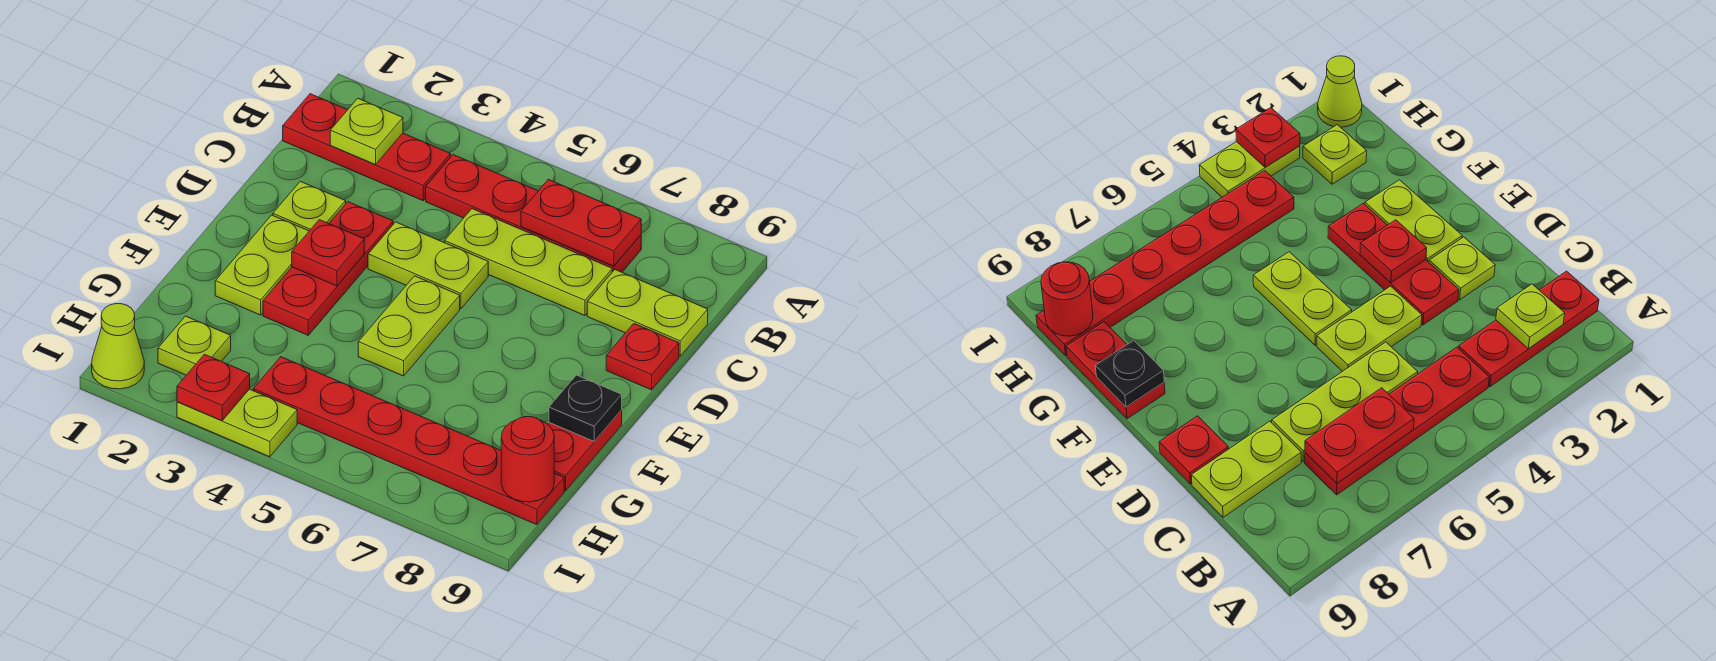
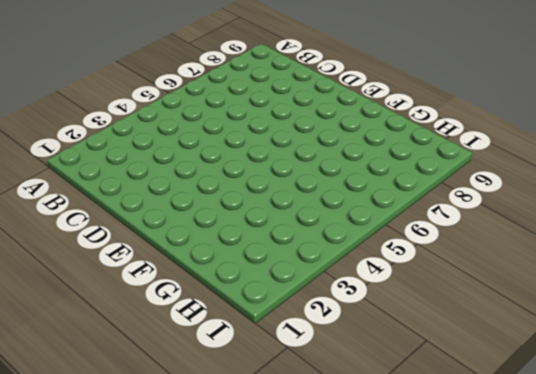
none -> red 1x3 plate [283,94,451,201]
none -> red 1x4 plate [426,155,641,272]
none -> lime 1x3 plate [445,209,612,315]

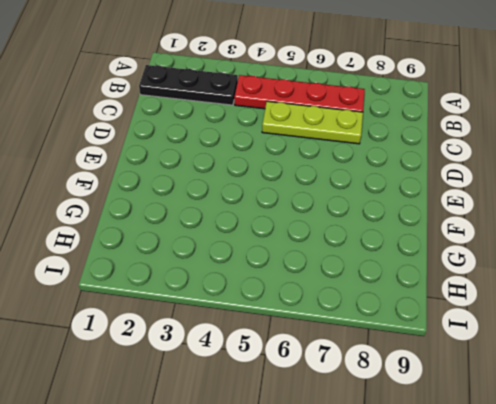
black 1x3 plate [139,65,238,105] -> red 1x3 plate [283,94,451,201]
none -> lime 1x2 plate [587,270,708,356]
none -> lime 1x1 plate [273,181,346,231]
none -> red 1x3 plate [263,202,393,335]

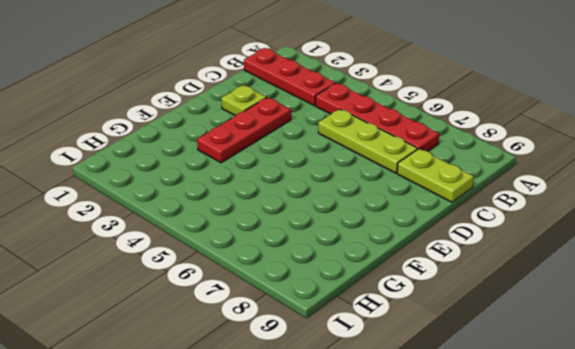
none -> lime 1x2 plate [368,222,488,309]
none -> red 1x1 plate [606,324,679,390]
none -> lime 1x2 plate [215,215,309,315]

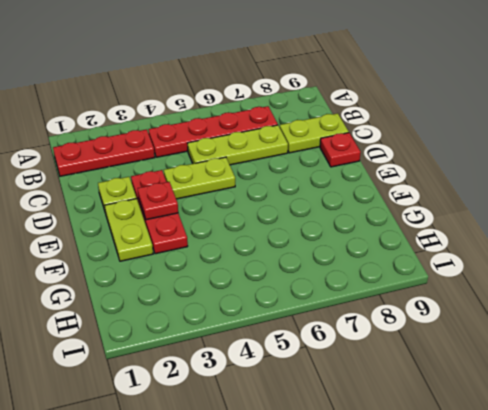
none -> lime 1x2 plate [358,276,460,376]
none -> red 1x2 plate [548,410,622,491]
none -> lime 1x1 plate [158,316,231,375]

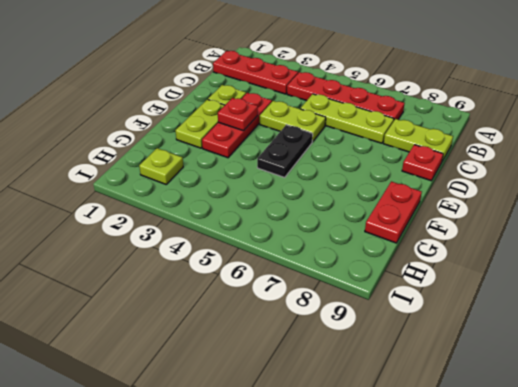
black 1x2 plate [257,125,313,177] -> lime 1x2 plate [358,276,460,376]
none -> red 1x6 plate [253,357,564,525]
none -> lime 1x1 cone [92,304,144,389]
none -> lime 1x2 plate [177,389,297,457]

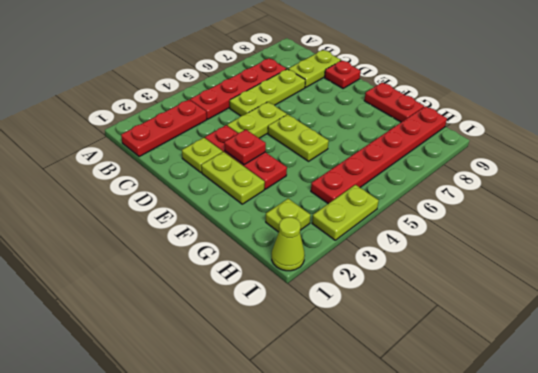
none -> lime 1x1 plate [330,98,403,165]
none -> red 1x2 plate [521,179,641,266]
none -> black 1x1 plate [549,375,622,441]

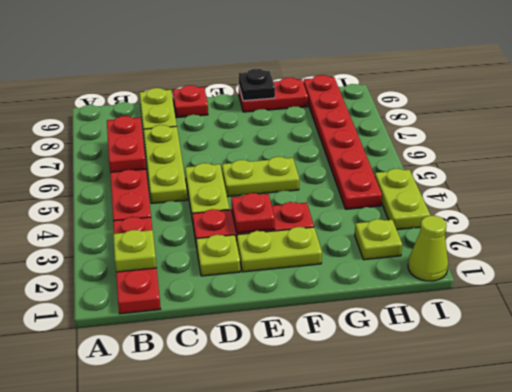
none -> red 1x1 round brick [501,417,554,502]
none -> red 1x1 plate [177,354,250,421]

